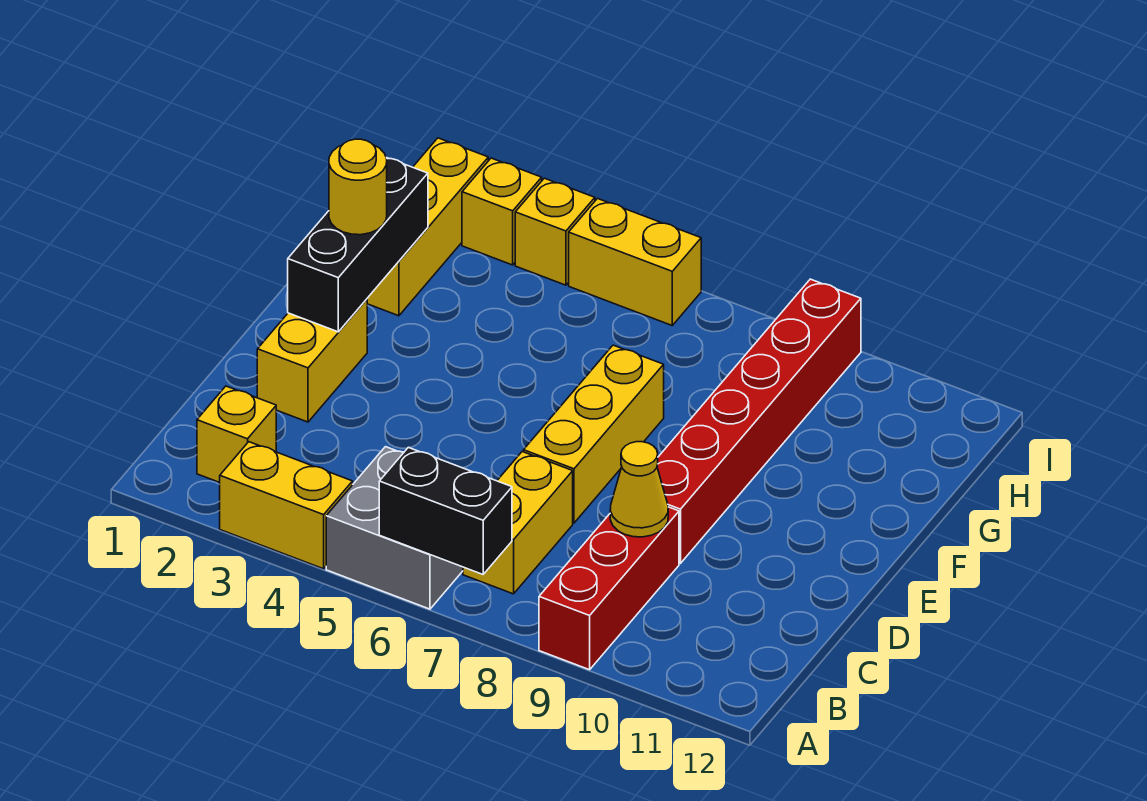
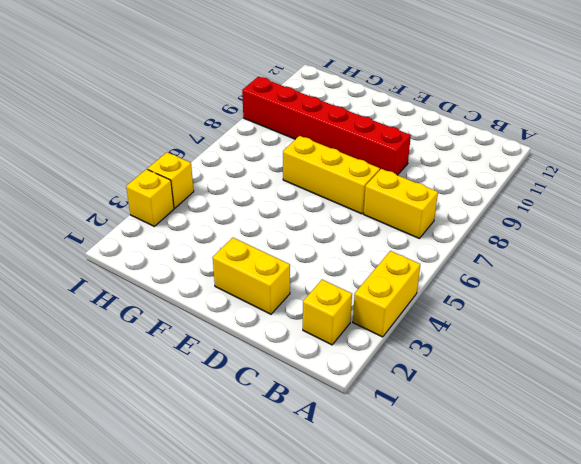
none -> grey 2x2 brick [326,447,463,609]
none -> red 1x3 brick [539,507,679,670]
none -> yellow 1x3 brick [367,138,488,316]

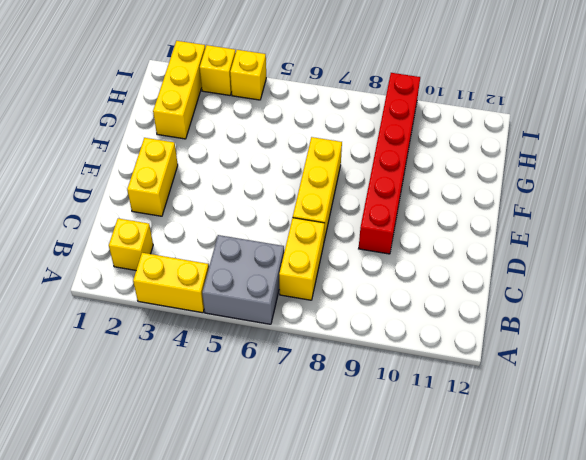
none -> red 1x3 brick [539,507,679,670]
none -> yellow 1x2 brick [569,199,701,325]
none -> black 1x2 brick [379,447,512,574]

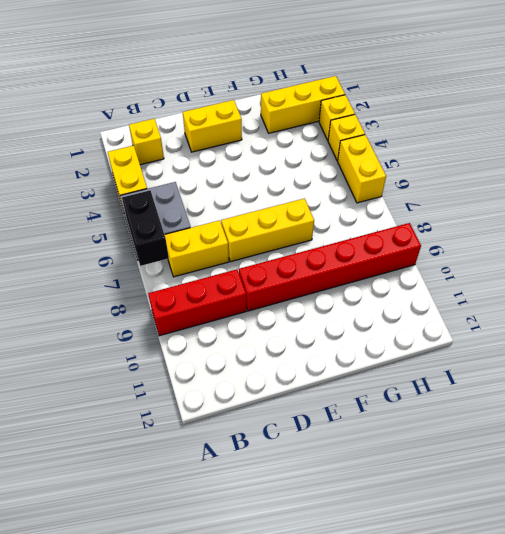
none -> yellow 1x1 cone [610,442,668,537]
none -> black 1x3 brick [288,158,428,332]
none -> yellow 1x1 round brick [329,139,387,235]

